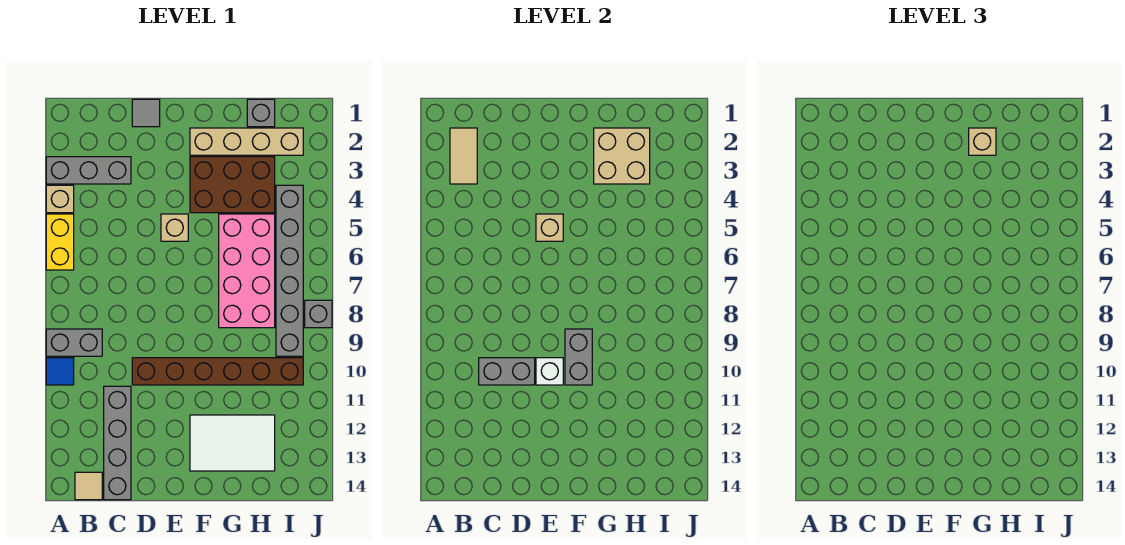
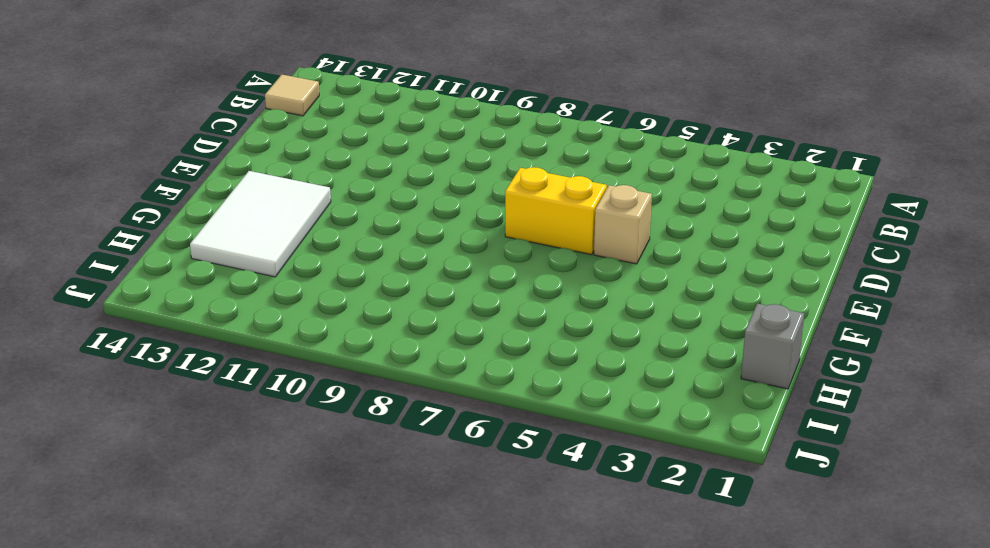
yellow 1x2 brick [505,167,607,255] -> yellow 1x2 brick moved to [46,214,74,270]
none -> grey 1x3 brick [46,157,131,184]
none -> tan 1x1 brick [46,185,74,213]
none -> grey 1x2 brick [46,329,102,356]

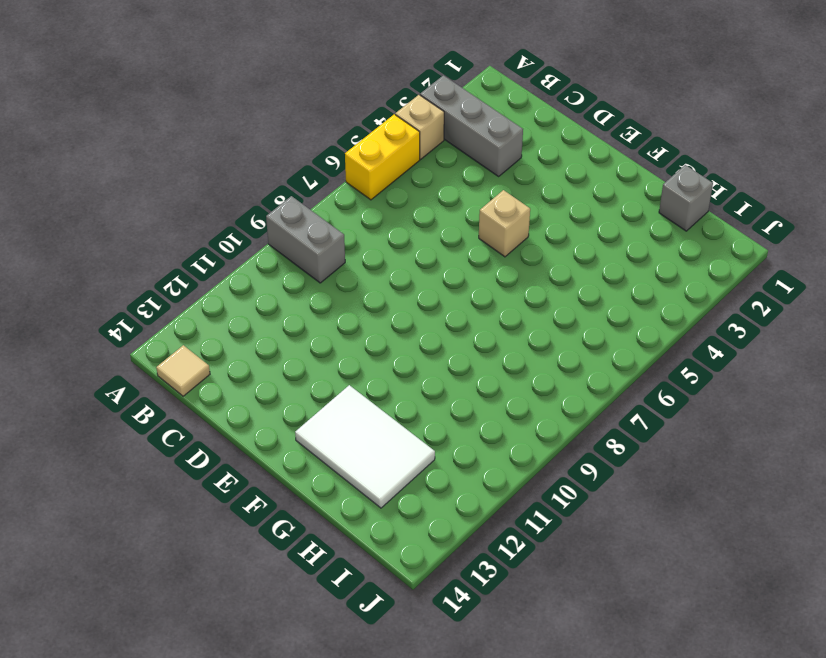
none -> blue 1x1 tile [46,358,74,385]
none -> grey 1x4 brick [104,386,131,500]
none -> grey 1x1 tile [132,99,160,127]

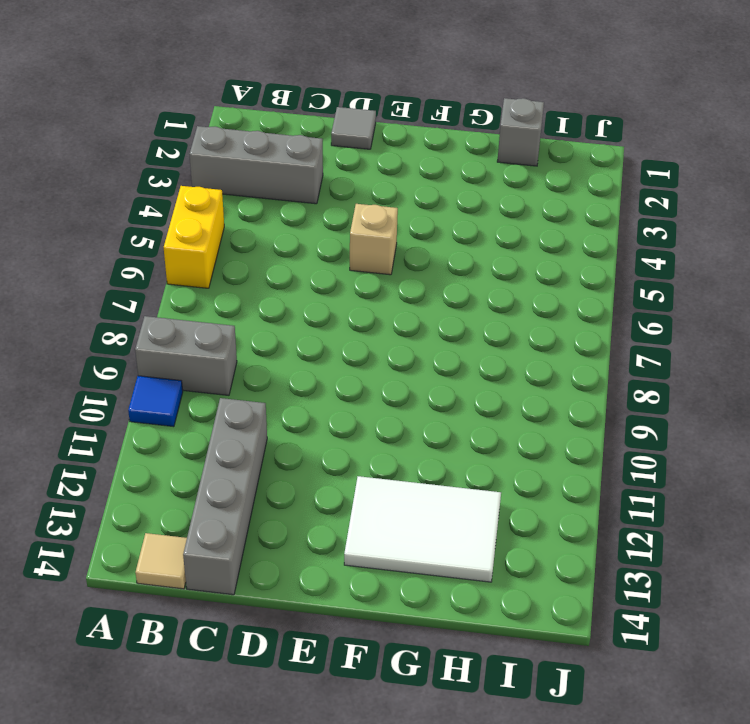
none -> tan 1x1 brick [46,185,74,213]
none -> brown 1x6 brick [132,358,303,385]
none -> tan 1x4 brick [190,128,303,155]

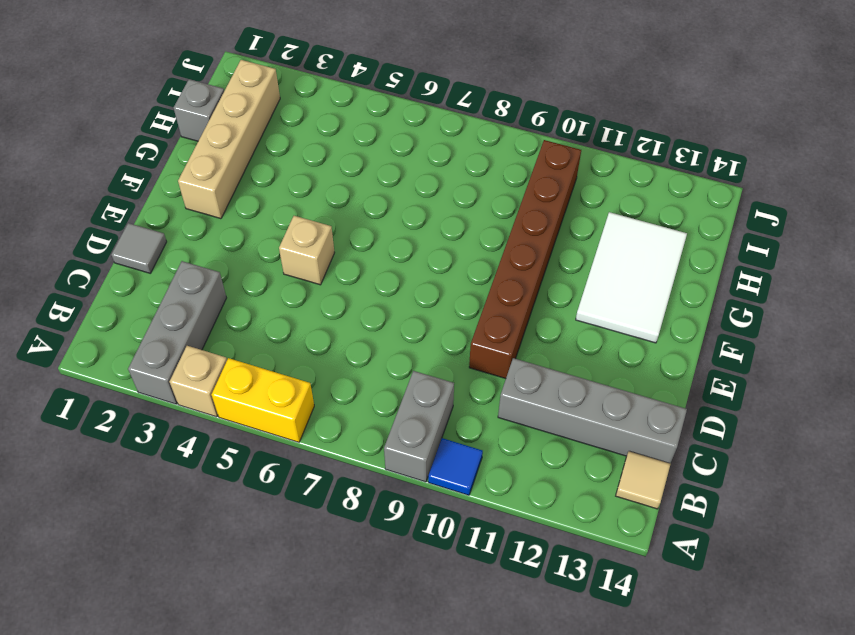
none -> brown 2x3 brick [190,157,275,213]
none -> pink 2x4 brick [219,214,275,328]
none -> grey 1x6 brick [276,185,303,356]

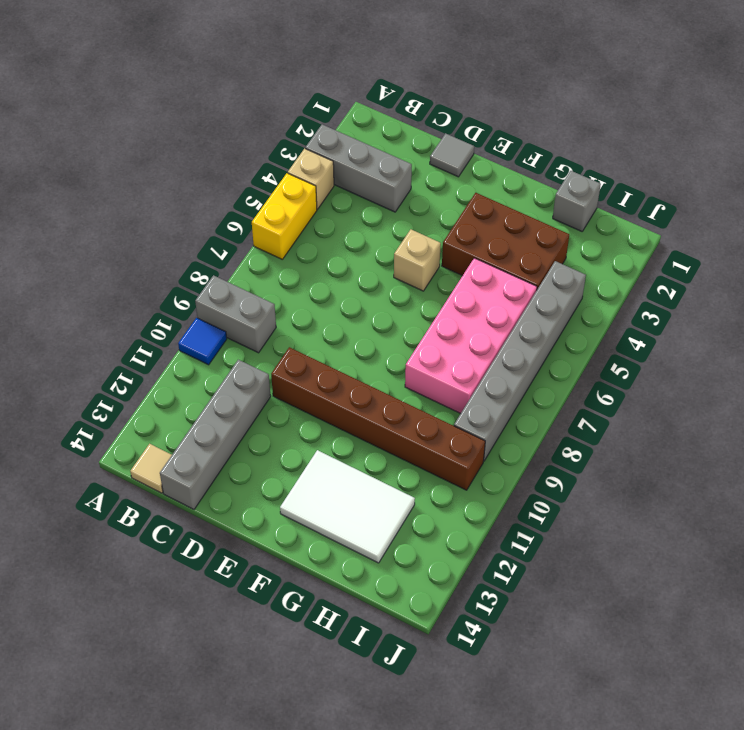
none -> tan 1x4 brick [190,128,303,155]
none -> grey 1x1 brick [305,300,332,328]
none -> tan 1x2 tile [450,128,477,184]

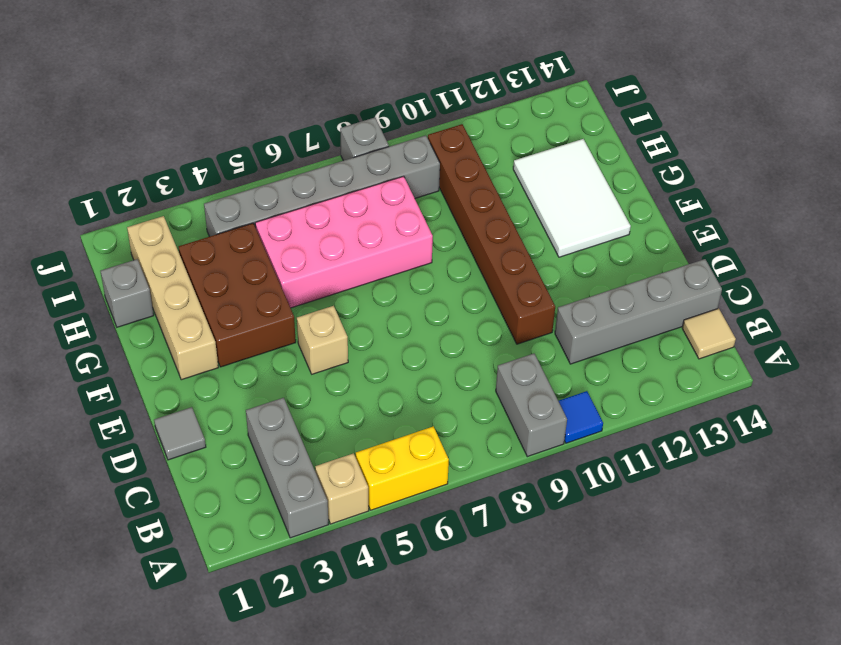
none -> tan 1x2 tile [450,128,477,184]
none -> grey 1x2 brick [479,358,535,385]
none -> tan 1x1 brick [536,214,563,241]

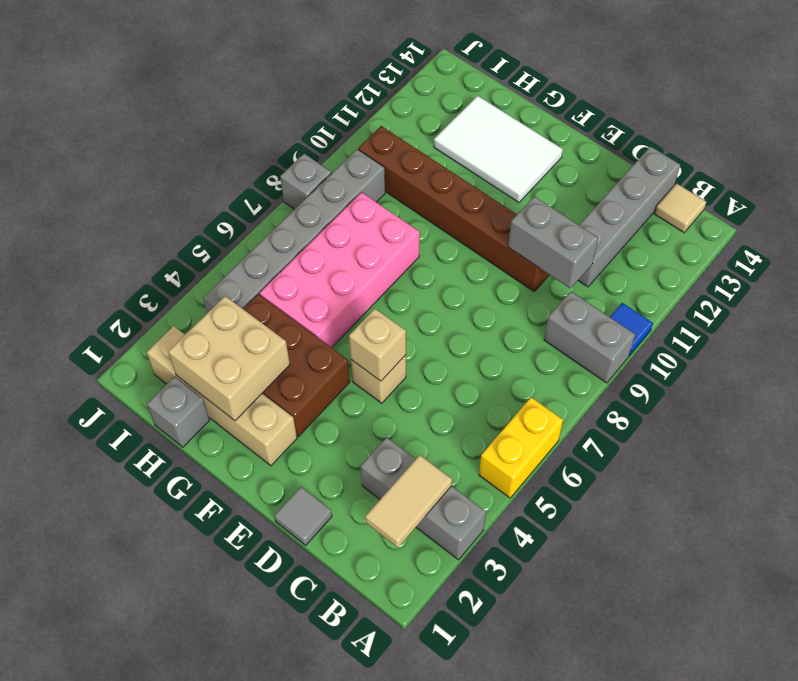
none -> tan 1x1 brick [46,185,74,213]
none -> white 1x1 brick [536,358,563,385]
none -> grey 1x2 brick [565,329,592,385]

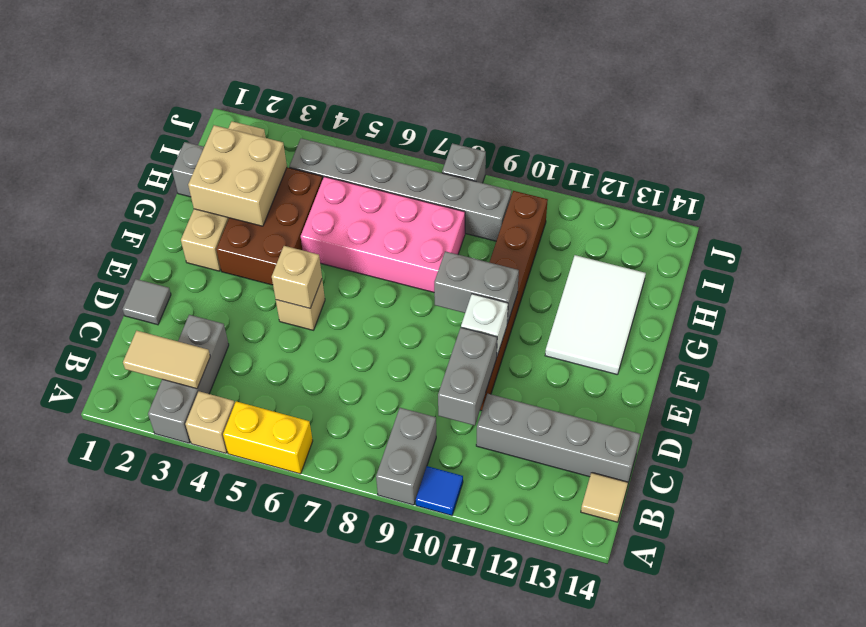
none -> tan 1x1 brick [969,128,996,155]

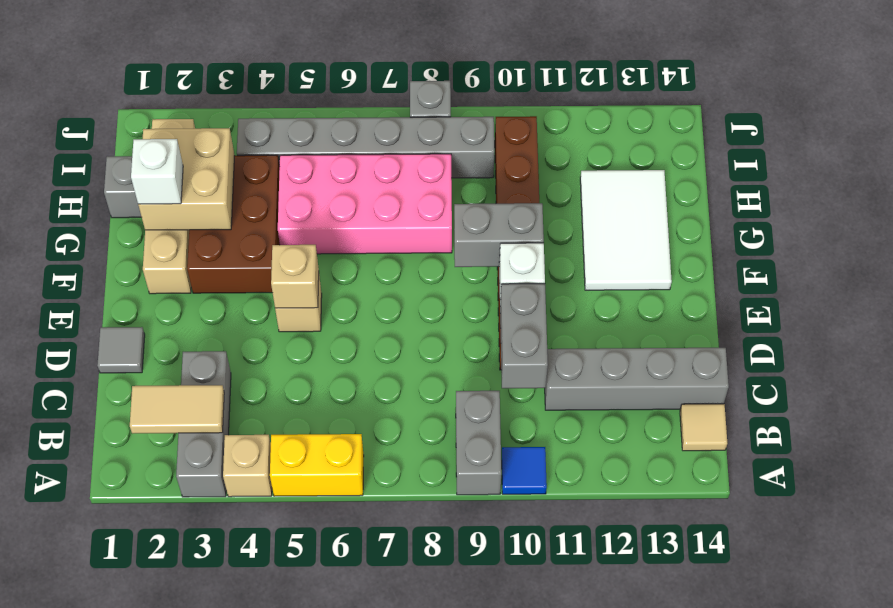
white 1x1 brick [131,139,183,204] -> tan 1x1 brick [969,128,996,155]

